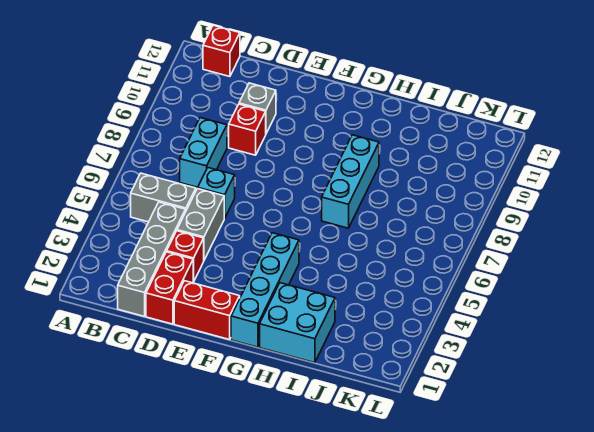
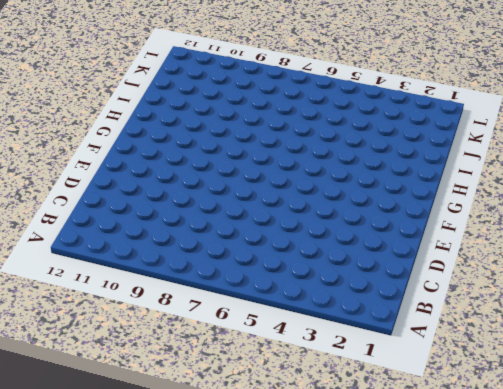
none -> grey 1x2 brick [131,173,196,222]
none -> red 1x1 brick [203,25,240,77]
none -> grey 1x4 brick [118,202,186,317]

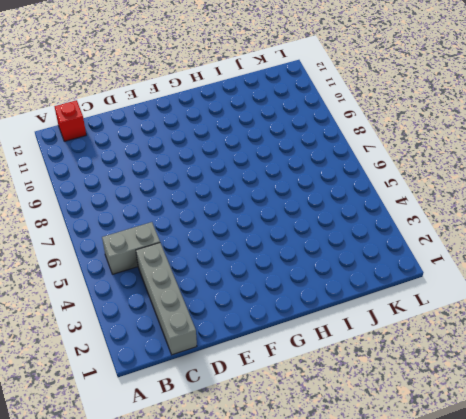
none -> cyan 1x2 brick [180,118,227,187]
none -> red 1x2 brick [146,252,193,324]
none -> red 1x1 brick [167,231,204,282]

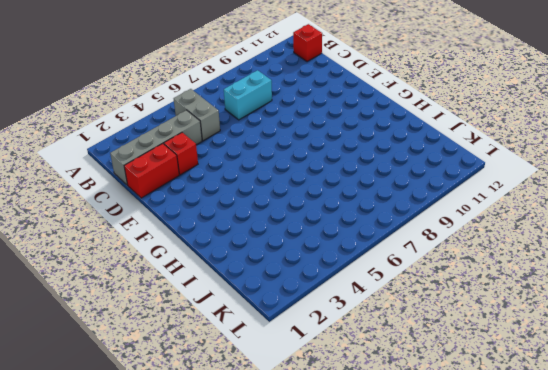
none -> grey 1x2 brick [177,189,225,260]
none -> cyan 1x1 brick [198,168,235,218]
none -> red 1x1 brick [229,104,266,155]

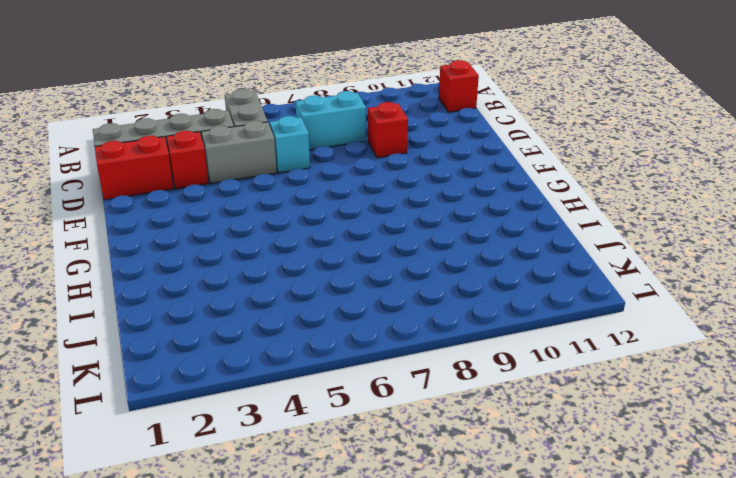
none -> grey 1x1 brick [239,83,276,133]
none -> red 1x2 brick [174,281,240,340]
none -> cyan 1x4 brick [231,233,299,347]

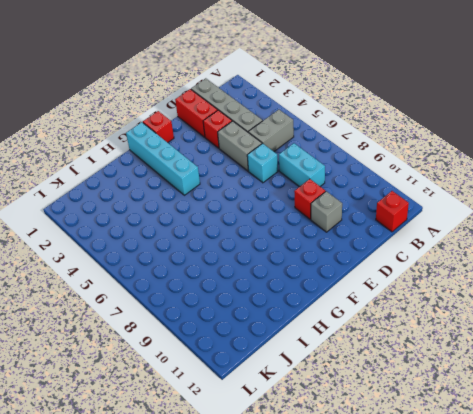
red 1x1 brick [143,111,174,143] -> red 1x2 brick [174,281,240,340]
none -> cyan 2x2 brick [260,283,335,363]
none -> cyan 1x3 brick [322,135,379,228]

